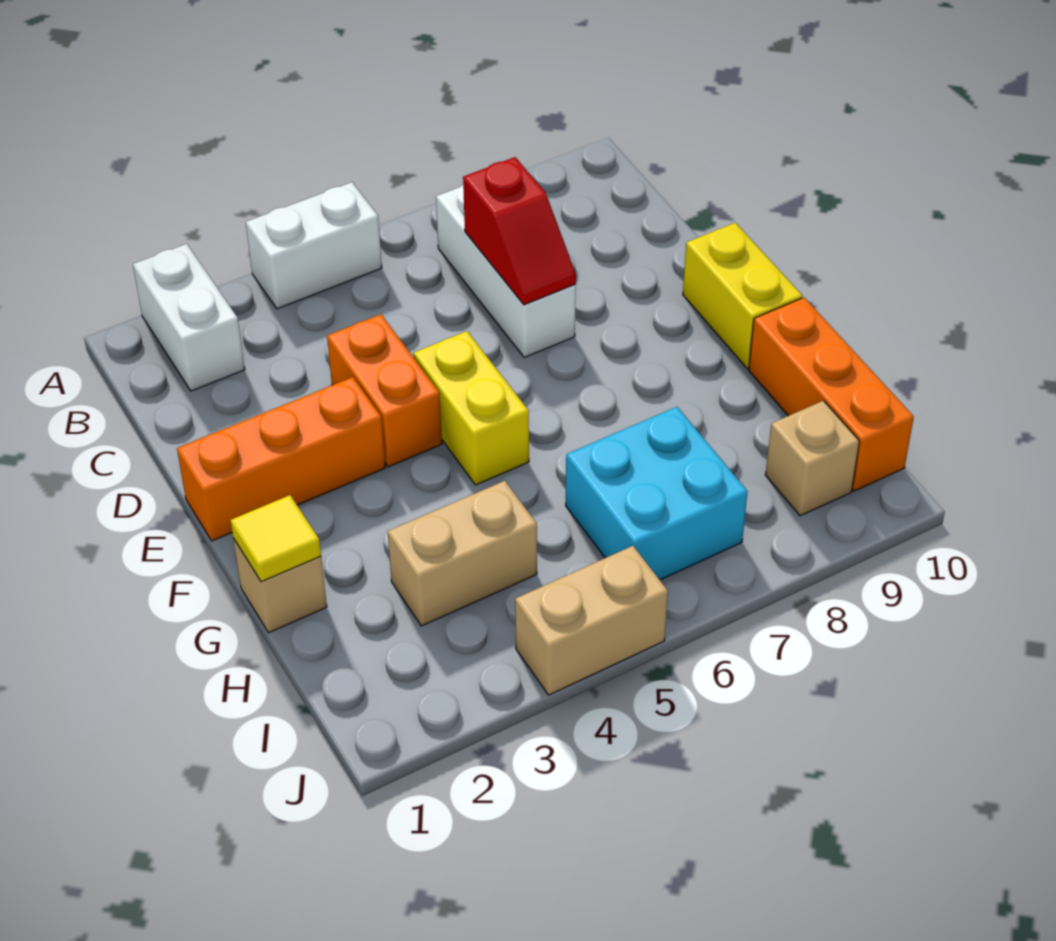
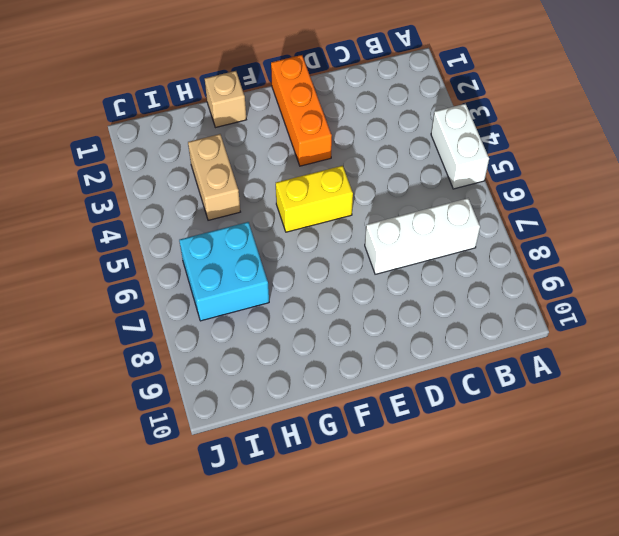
none -> white 1x2 brick [133,244,245,391]
none -> orange 1x2 brick [327,314,442,467]
none -> yellow 1x2 brick [683,223,802,369]

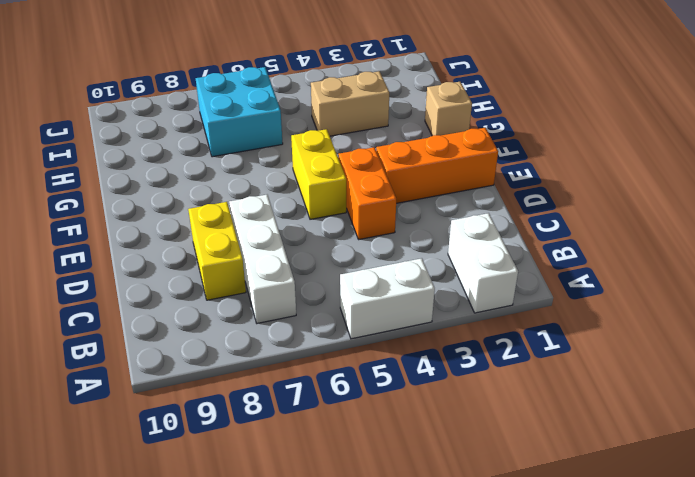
yellow 1x2 brick [188,202,246,300] -> yellow 1x2 brick moved to [683,223,802,369]
none -> orange 1x3 brick [749,298,914,491]
none -> tan 1x1 brick [765,401,859,516]
none -> tan 1x2 brick [515,546,668,695]

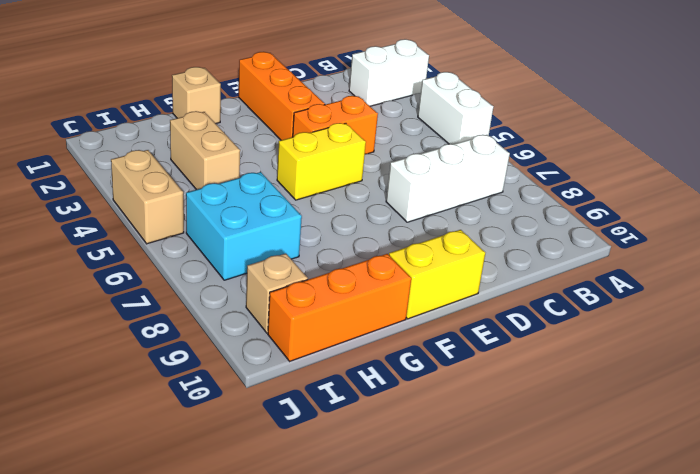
none -> red 1x2 slope [463,157,576,305]
none -> yellow 1x1 tile [230,495,321,582]

